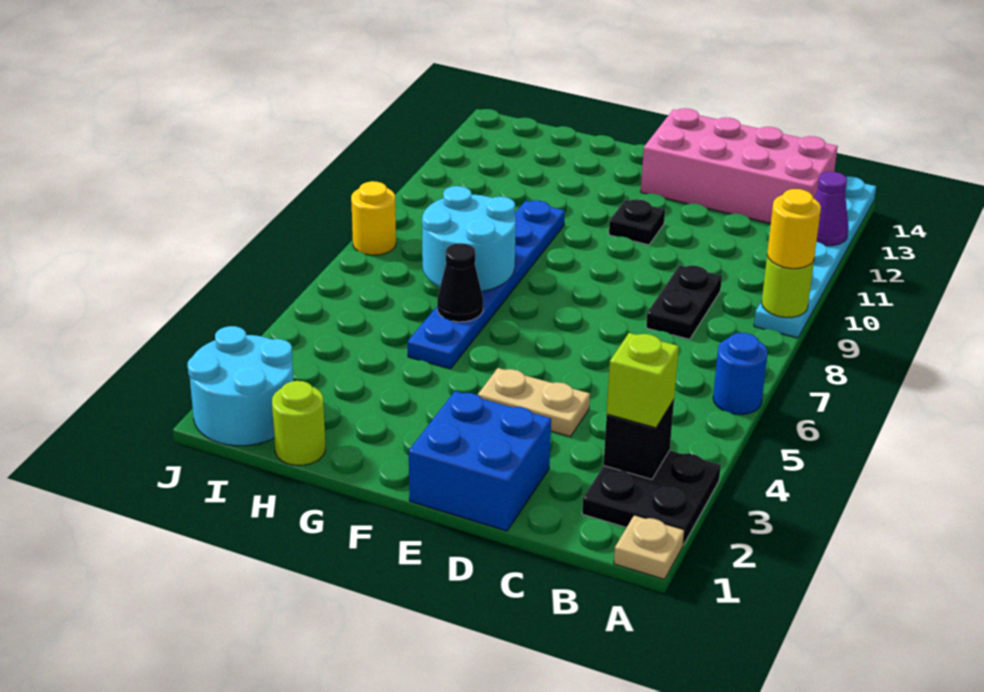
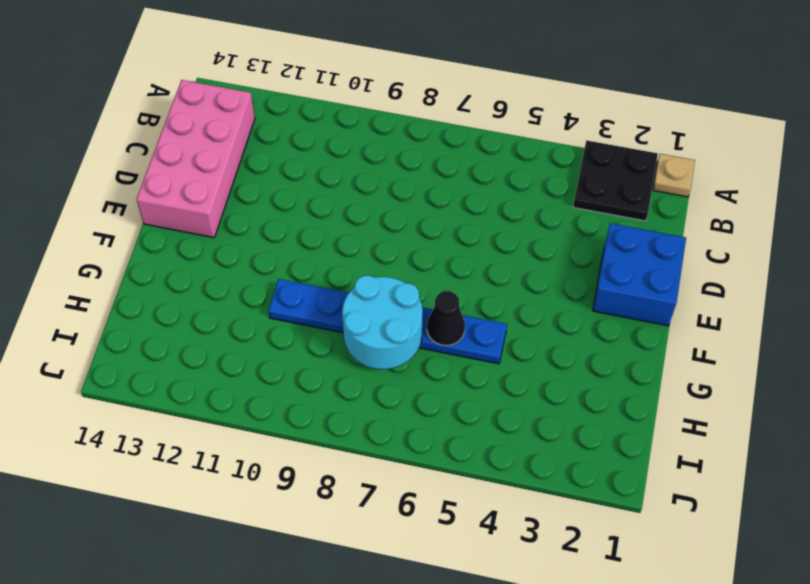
none -> blue 1x1 round brick [713,333,768,414]
none -> cyan 1x6 plate [754,176,876,338]
none -> black 1x2 plate [646,265,722,339]

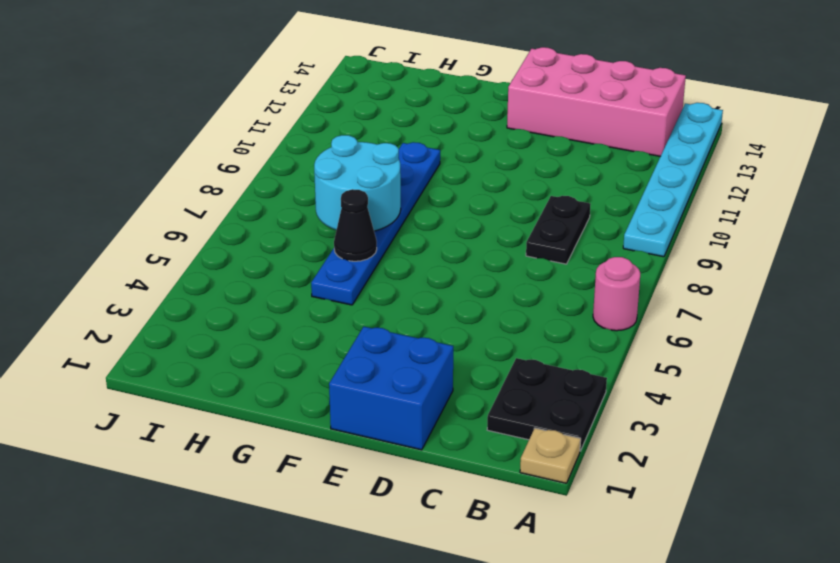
pink 1x1 round brick [593,257,640,331] -> blue 1x1 round brick [713,333,768,414]
none -> tan 1x2 plate [478,368,590,437]
none -> black 1x1 plate [609,199,665,245]
none -> lime 1x1 round brick [272,381,325,465]

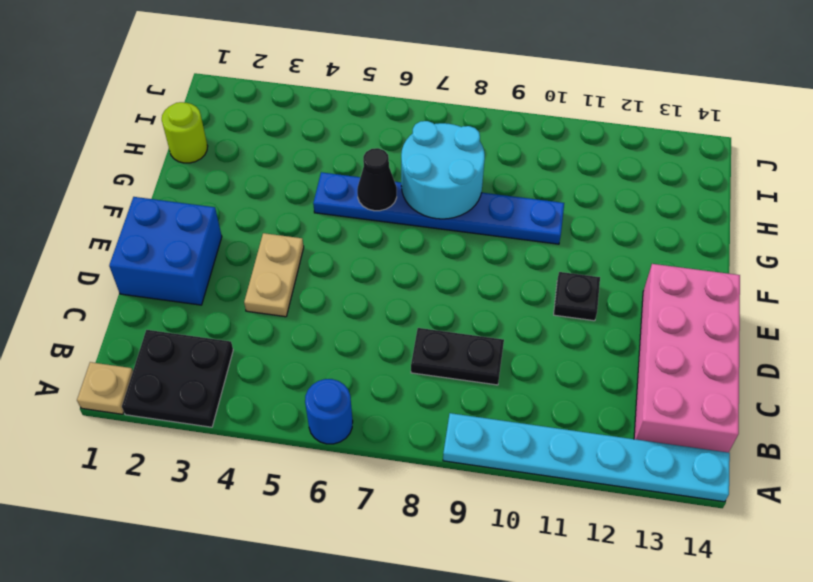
none -> cyan 2x2 round brick [188,326,293,446]
none -> yellow 1x1 round brick [351,181,396,255]
none -> lime 1x1 round brick [762,255,814,318]

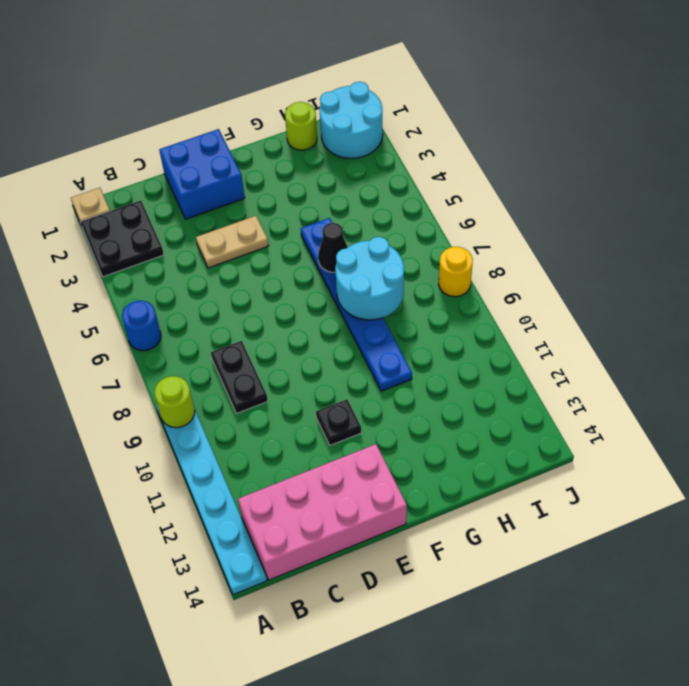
none -> purple 1x1 cone [814,171,849,246]
none -> black 1x1 brick [603,400,674,479]
none -> yellow 1x1 round brick [767,189,821,269]

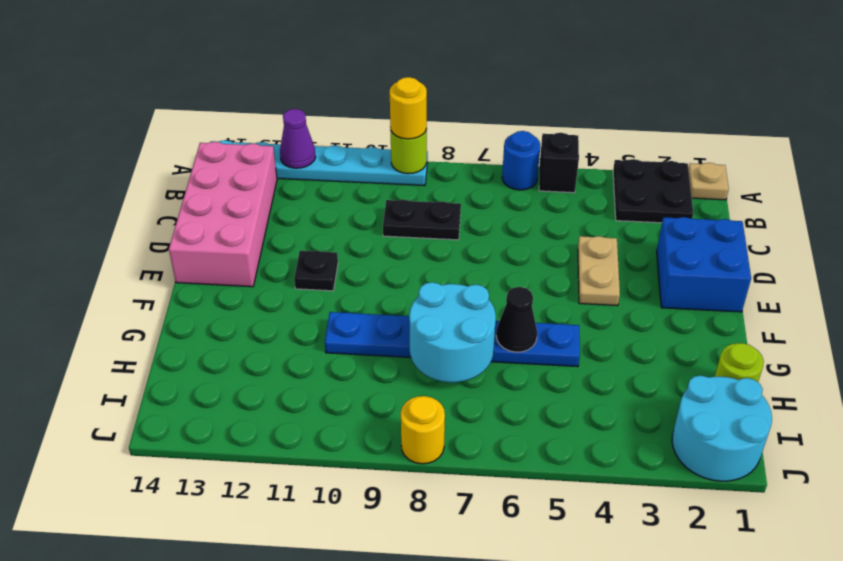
black 1x1 brick [539,133,579,193] -> black 1x1 brick moved to [603,400,674,479]
none -> lime 1x1 brick [607,333,679,428]

